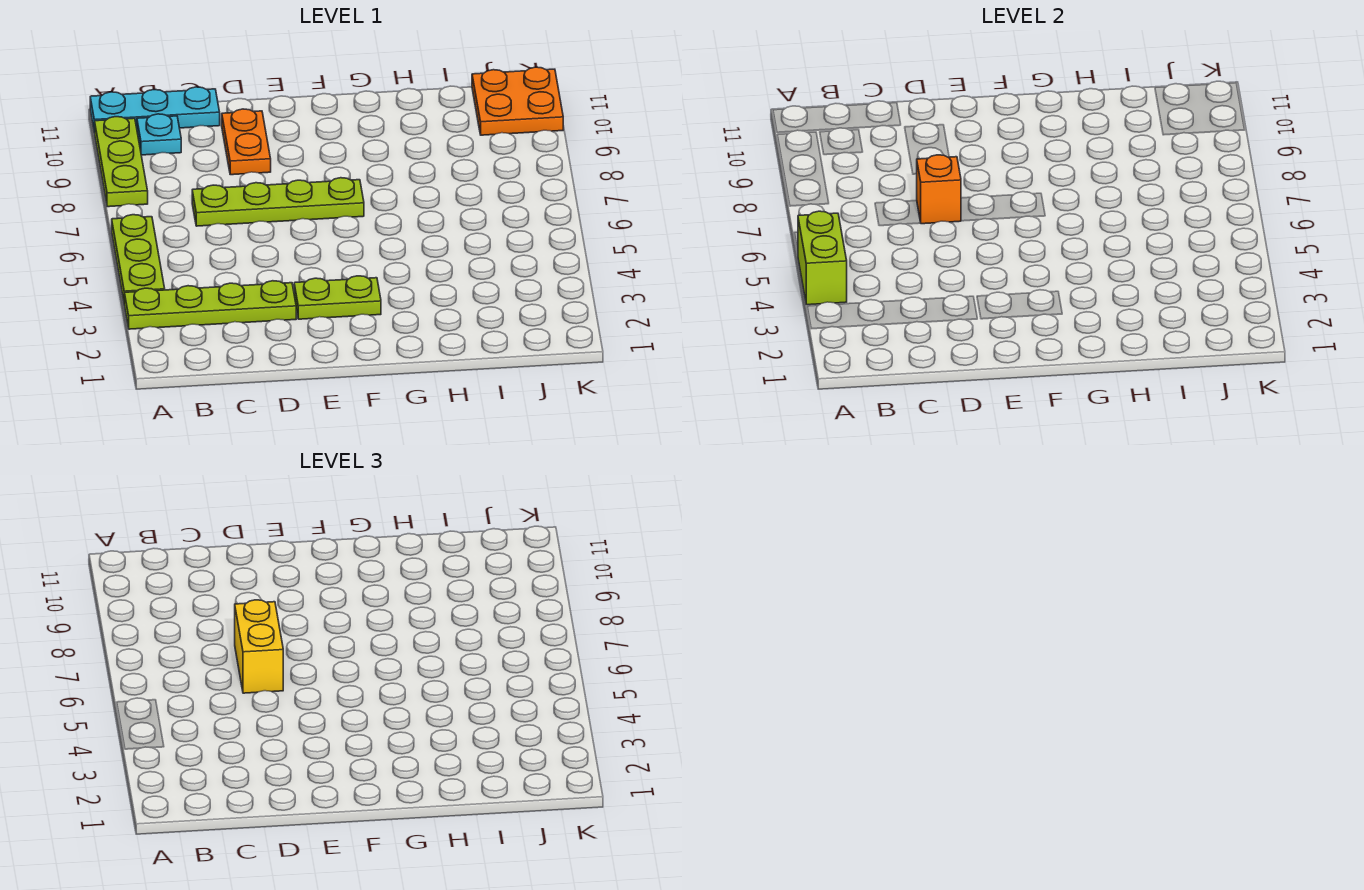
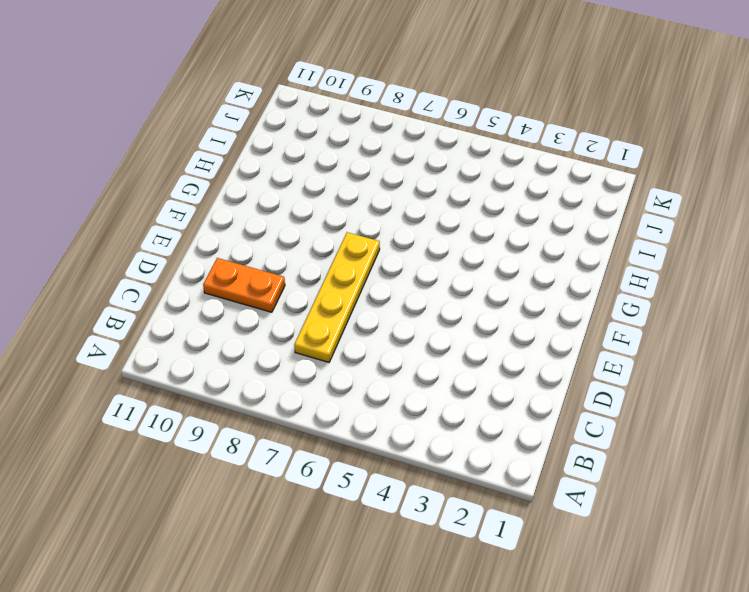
yellow 1x4 plate [294,232,380,362] -> lime 1x4 plate [192,178,364,226]
none -> lime 1x4 plate [124,281,296,329]
none -> lime 1x3 plate [112,215,165,300]
none -> lime 1x3 plate [95,117,148,207]

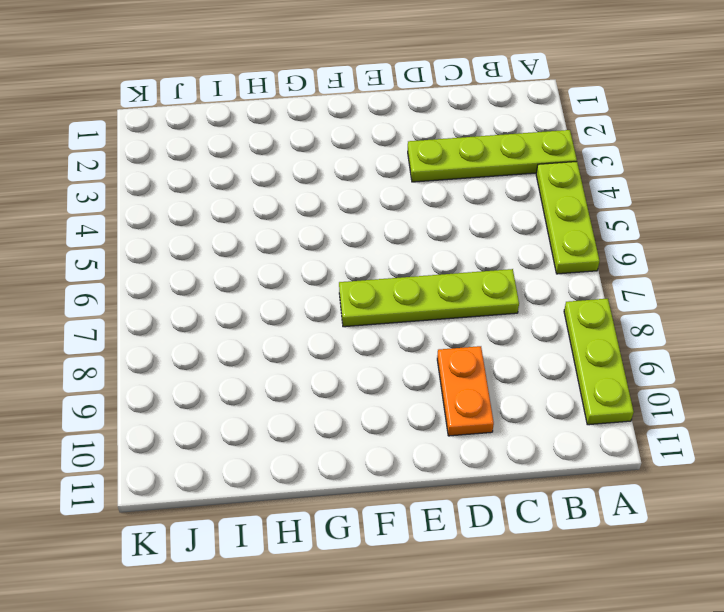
none -> cyan 1x3 plate [90,87,220,133]
none -> cyan 1x1 plate [137,114,181,155]
none -> lime 1x2 plate [294,276,381,319]

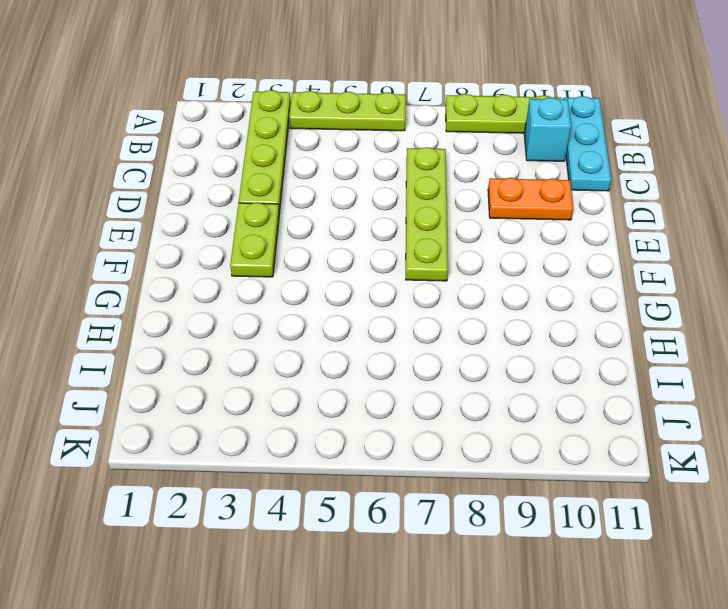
cyan 1x1 brick [524,97,571,161] -> cyan 1x1 plate [137,114,181,155]
none -> orange 2x2 plate [472,67,563,135]
none -> lime 1x2 brick [798,211,847,305]
none -> orange 1x1 brick [917,155,961,224]

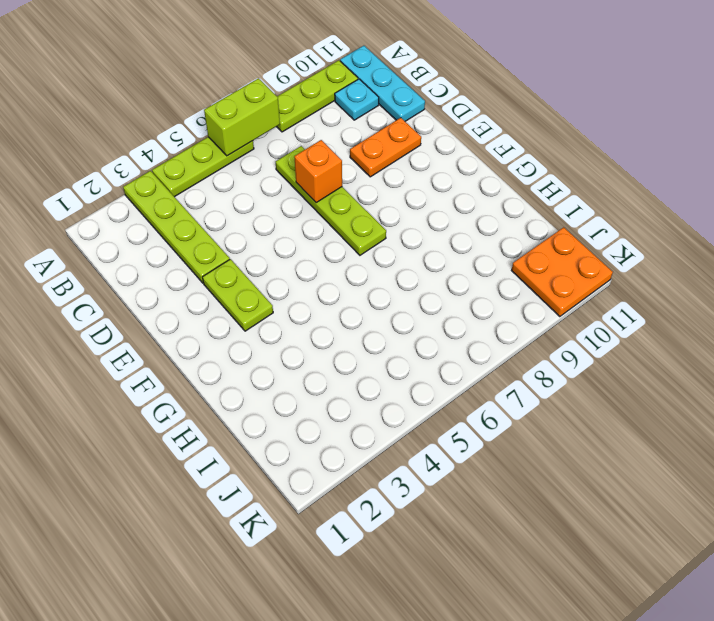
lime 1x2 brick [204,78,280,156] -> lime 1x2 brick moved to [798,211,847,305]
none -> yellow 1x2 brick [235,600,283,693]

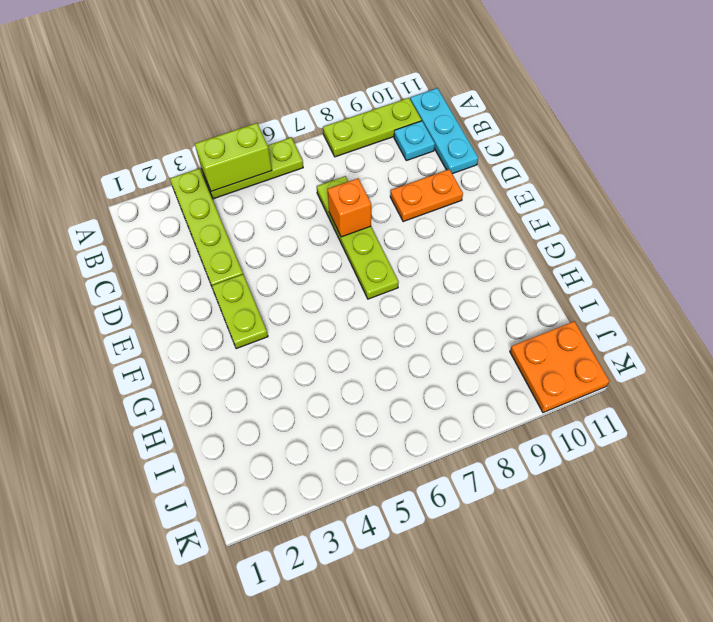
none -> yellow 1x2 brick [235,600,283,693]

